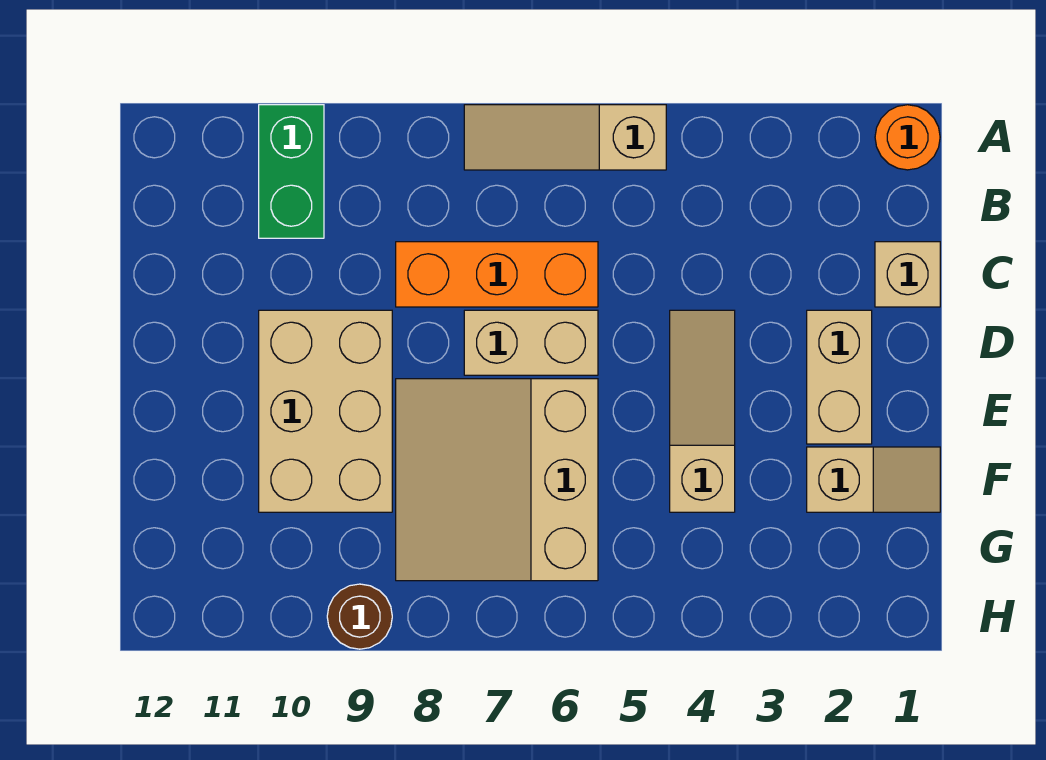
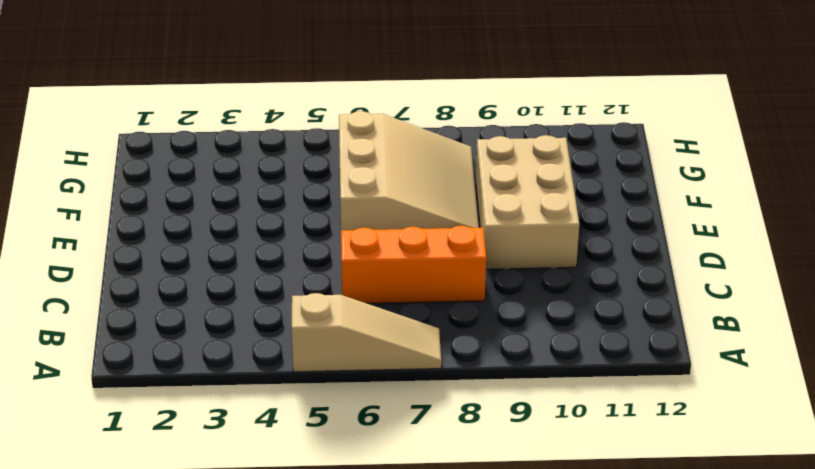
none -> orange 1x1 round brick [875,105,940,170]
none -> green 1x2 brick [259,105,324,238]
none -> tan 1x1 brick [875,242,940,307]

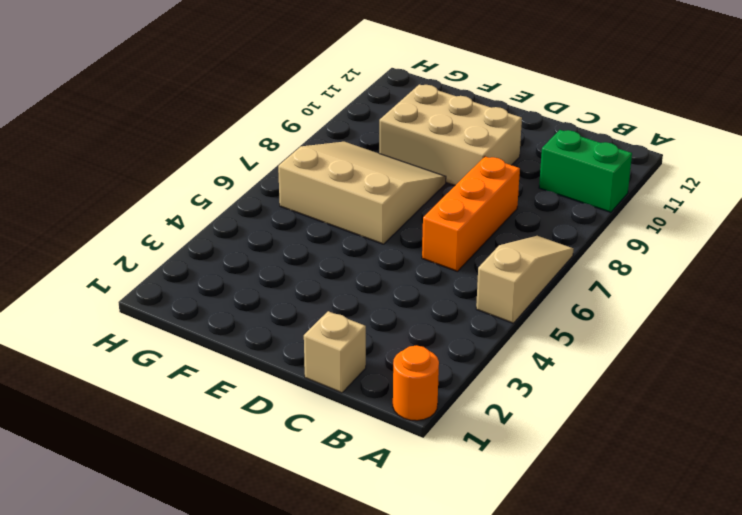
none -> tan 1x2 brick [807,310,872,444]
none -> tan 1x3 slope [670,310,735,512]
none -> tan 1x2 brick [464,310,598,375]

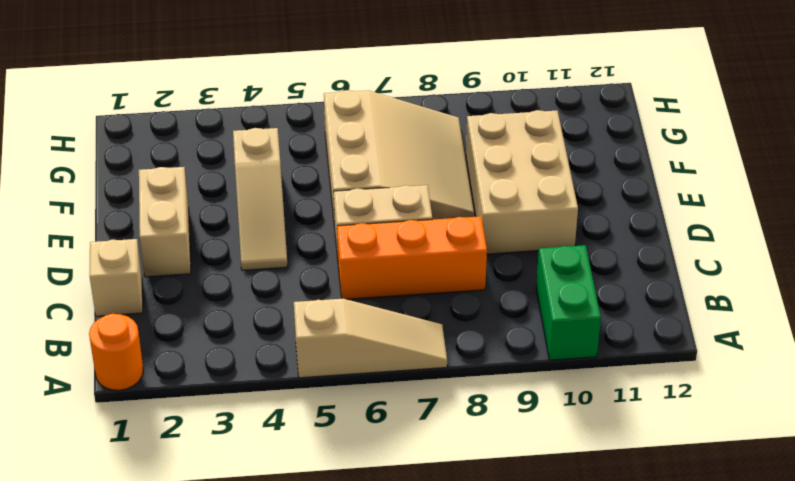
none -> tan 1x2 slope [807,447,940,512]
none -> brown 1x1 round brick [327,584,392,649]

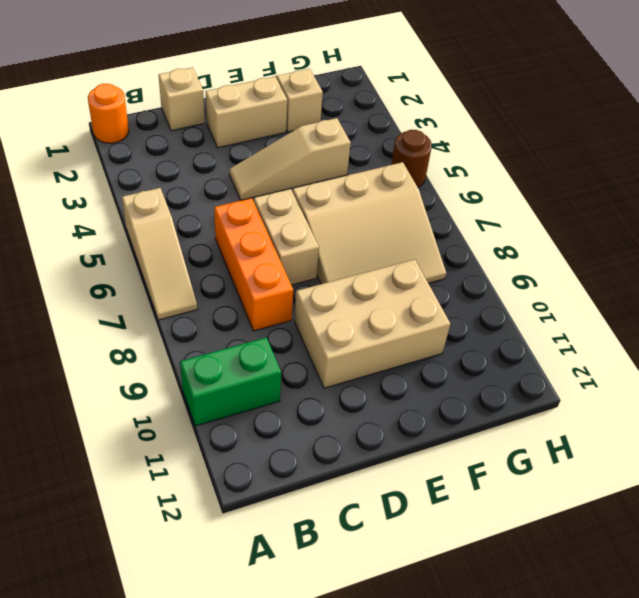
brown 1x1 round brick [391,130,432,187] -> brown 1x1 round brick moved to [327,584,392,649]

